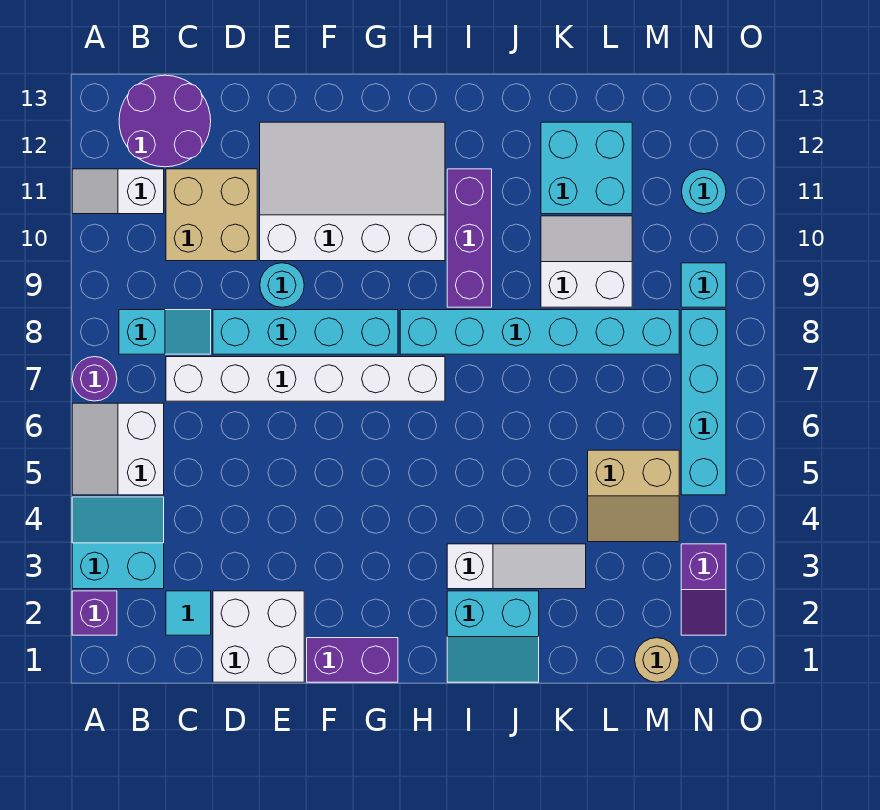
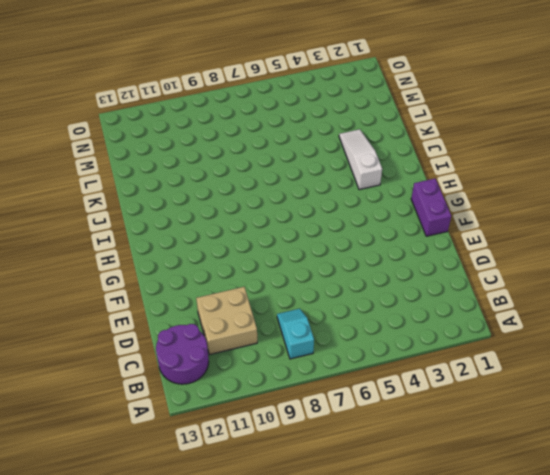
none -> purple 1x1 brick [72,591,117,635]
none -> cyan 2x2 slope [72,497,164,589]
none -> white 2x2 slope [72,403,164,495]

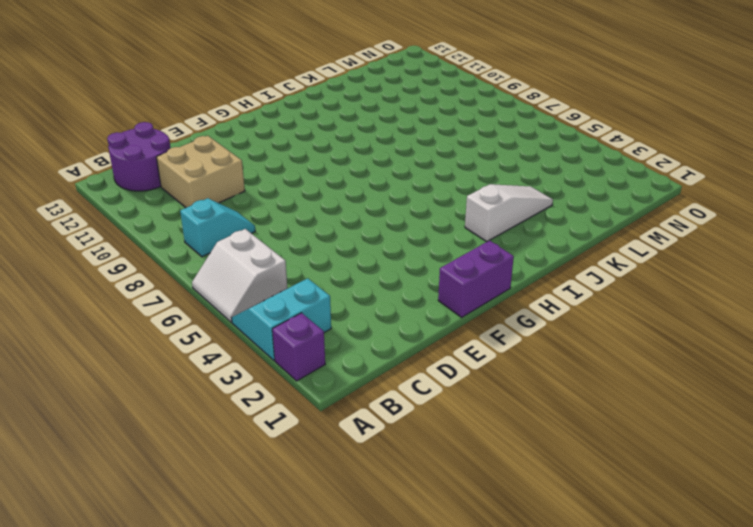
none -> purple 1x1 round brick [72,357,117,401]
none -> white 1x2 slope [72,169,164,214]
none -> cyan 1x1 tile [166,591,211,635]

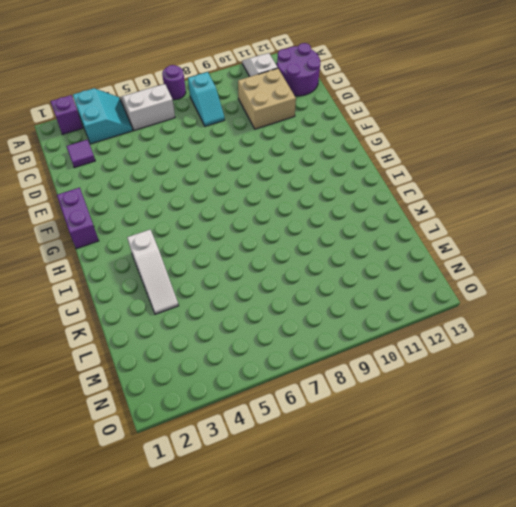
purple 1x1 tile [66,140,95,168] -> cyan 1x1 tile [166,591,211,635]
none -> white 1x6 brick [166,357,445,401]
none -> white 2x2 brick [213,591,304,682]
none -> cyan 1x4 brick [213,310,398,354]

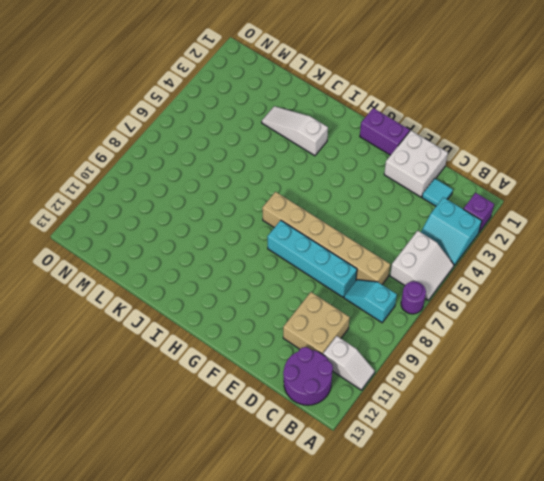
tan 1x6 brick [262,192,390,284] -> white 1x6 brick [166,357,445,401]
none -> cyan 1x1 round brick [260,263,304,307]
none -> white 3x4 slope [260,122,445,261]
none -> cyan 1x6 brick [400,310,679,354]

